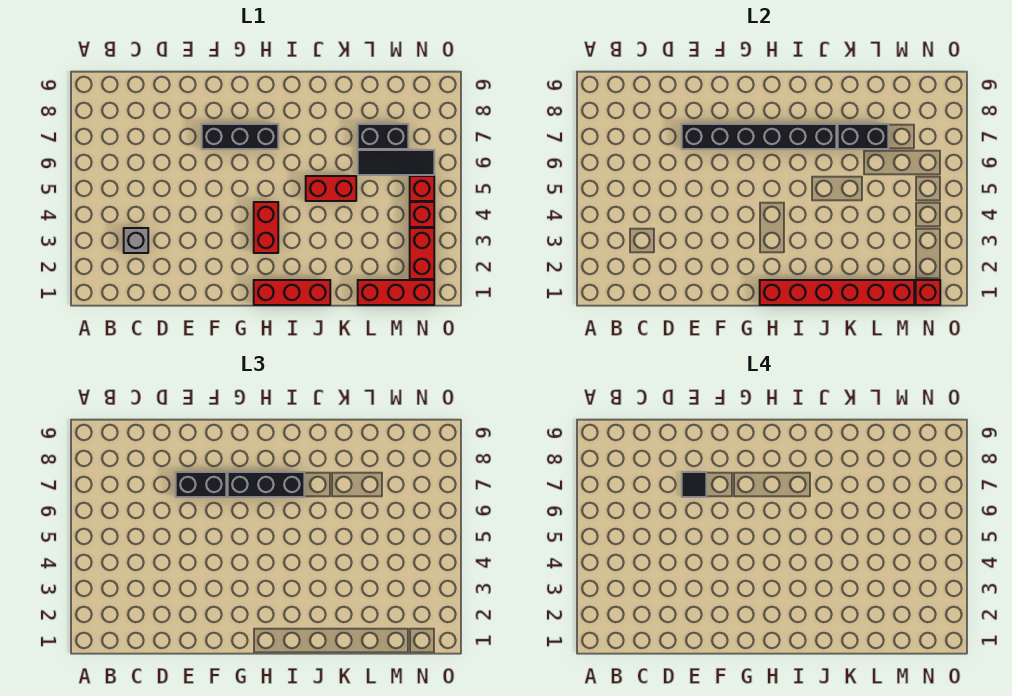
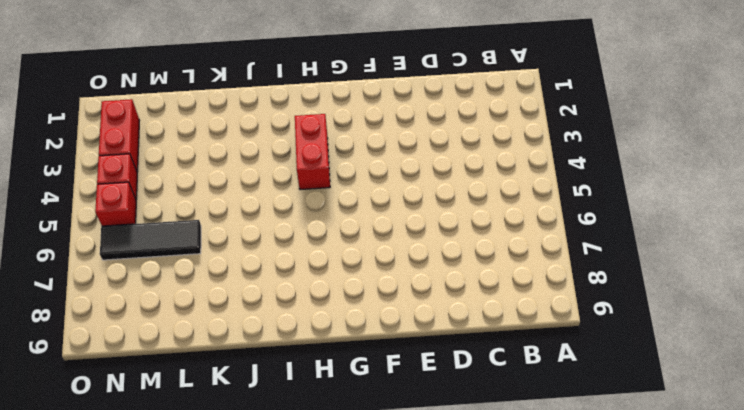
none -> grey 1x1 brick [124,228,148,253]
none -> black 1x3 brick [202,124,278,149]
none -> red 1x3 brick [254,280,330,305]

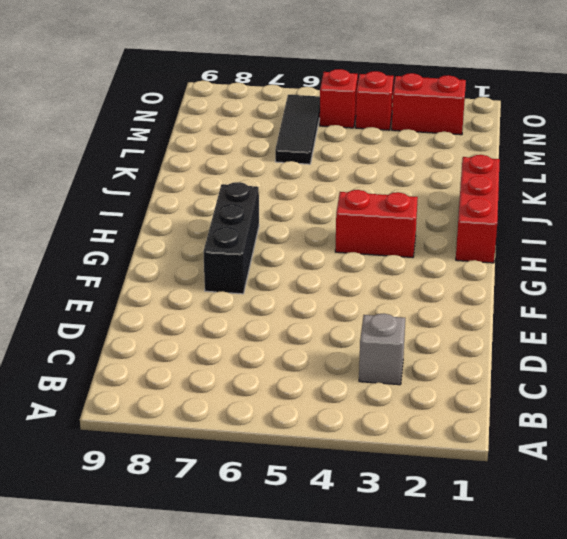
none -> red 1x2 brick [306,176,356,201]
none -> red 1x3 brick [358,280,434,305]
none -> black 1x2 brick [358,124,408,149]

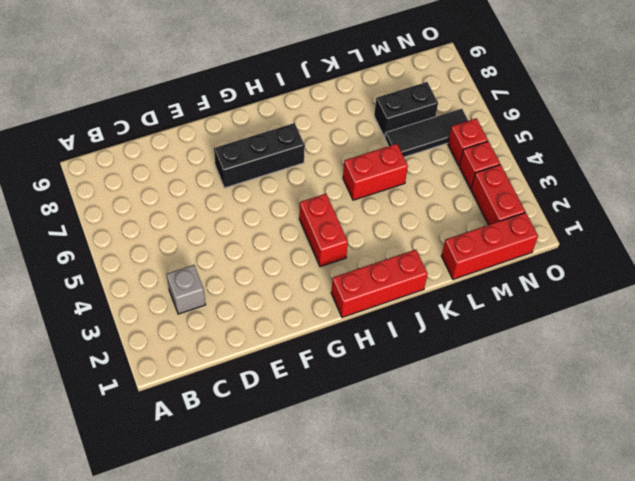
none -> black 1x6 brick [682,124,836,149]
none -> red 1x6 brick [760,280,914,305]
none -> black 1x2 brick [838,124,888,149]

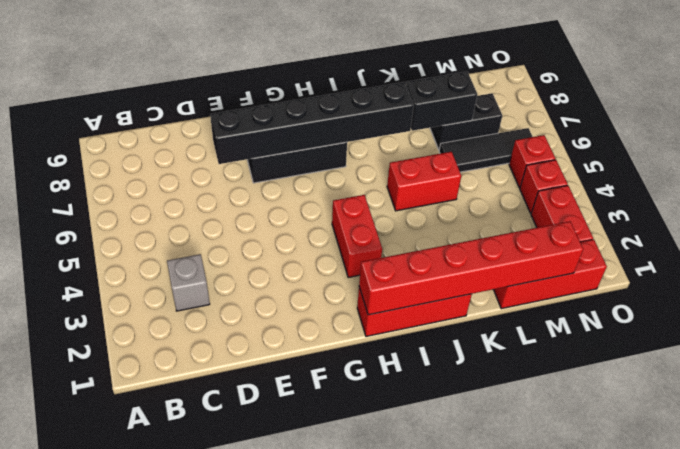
none -> red 1x1 brick [916,280,940,305]
none -> black 1x2 brick [176,472,226,497]
none -> black 1x3 brick [228,472,304,497]

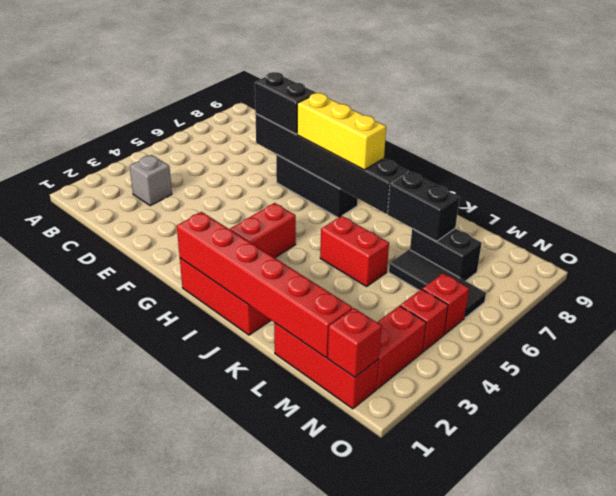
yellow 1x3 brick [297,93,386,170] -> black 1x3 brick [228,472,304,497]
none -> black 1x1 tile [682,472,706,497]

